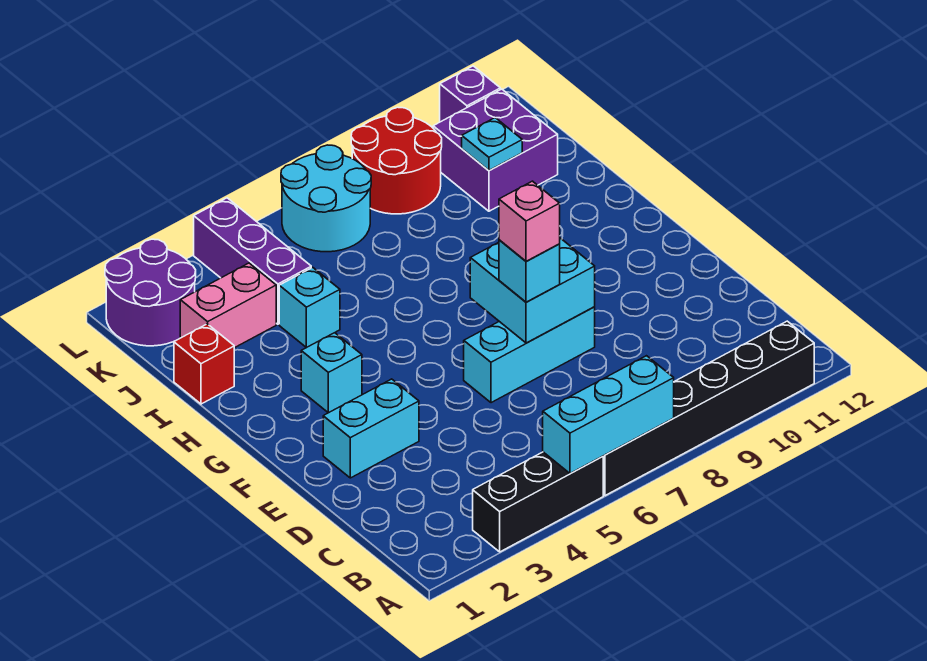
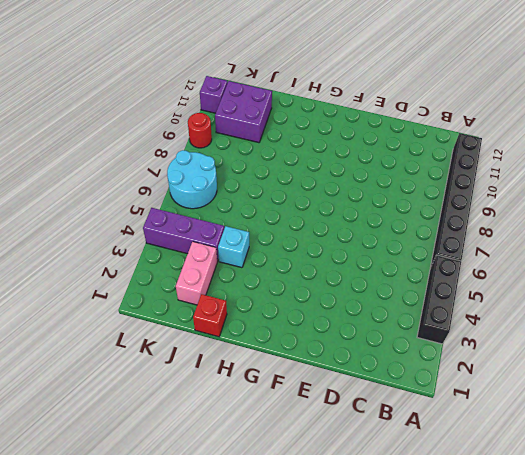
red 1x1 round brick [188,113,212,148] -> red 2x2 round brick [351,107,442,214]
none -> cyan 1x2 brick [323,379,419,478]
none -> cyan 1x3 brick [464,307,595,403]
none -> cyan 1x1 brick [301,333,362,413]

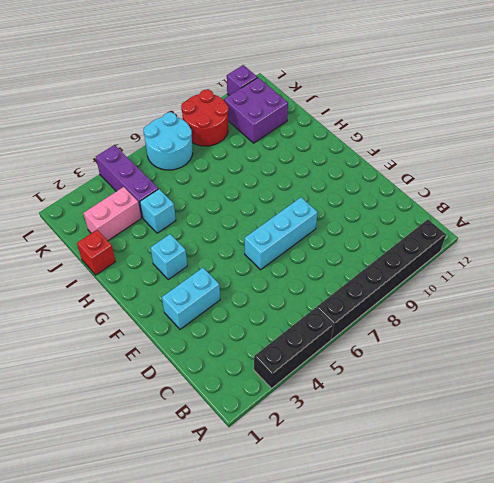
none -> purple 2x2 round brick [105,239,196,346]
none -> cyan 1x3 brick [543,356,674,474]
none -> cyan 2x2 brick [470,238,595,343]

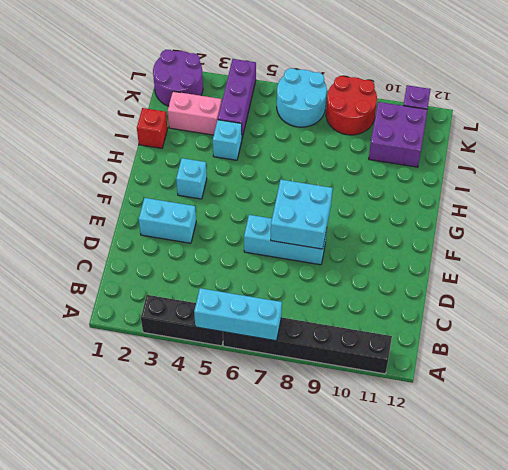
none -> cyan 1x1 plate [462,118,522,171]
none -> cyan 1x1 brick [499,240,560,302]
none -> pink 1x1 brick [499,181,560,262]

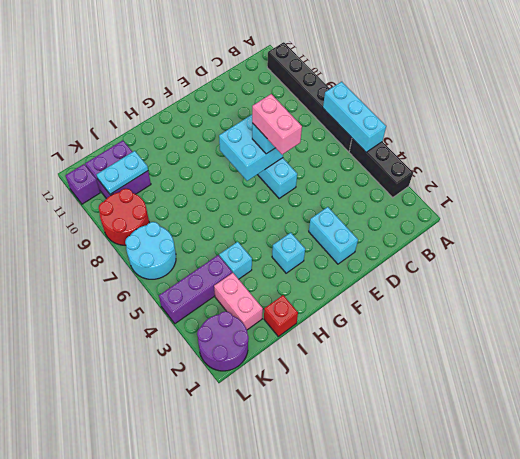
pink 1x2 brick [252,94,302,154] -> pink 1x1 brick [499,181,560,262]
cyan 1x2 plate [96,151,148,194] -> cyan 1x1 plate [462,118,522,171]

